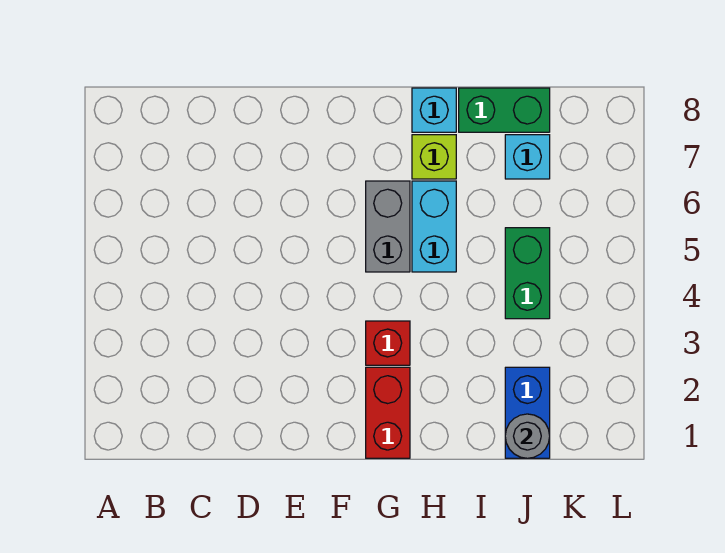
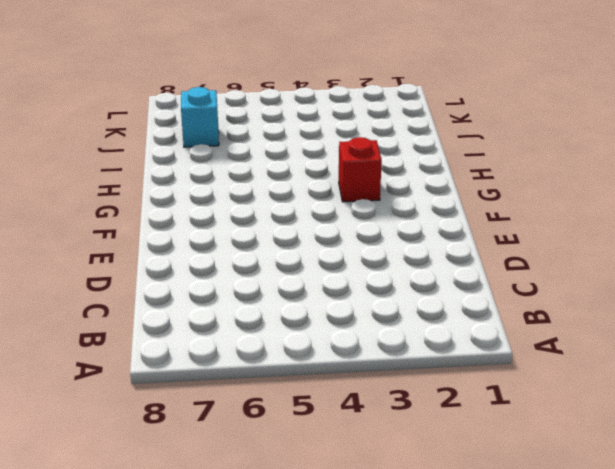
none -> red 1x2 brick [366,367,410,458]
none -> grey 1x2 brick [366,181,410,272]

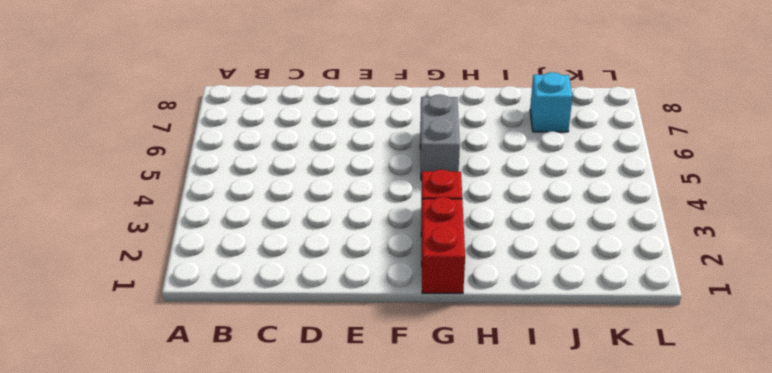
none -> cyan 1x2 brick [412,181,456,272]
none -> lime 1x1 brick [412,135,456,179]

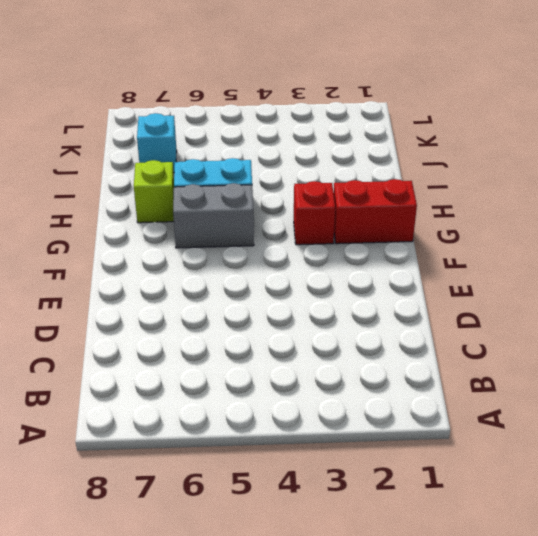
none -> cyan 1x1 brick [412,88,456,132]
none -> green 1x2 brick [459,88,550,132]

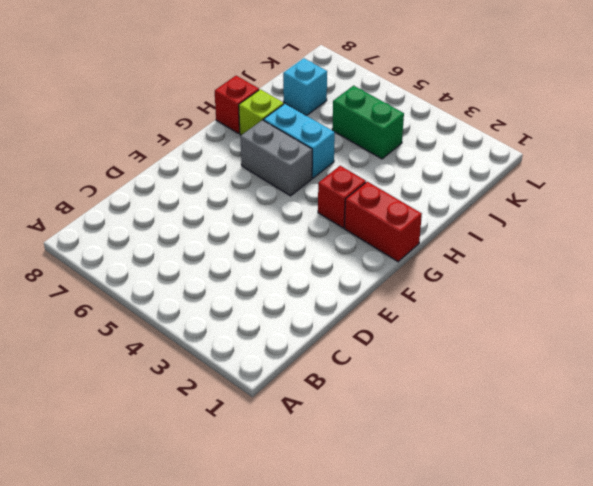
red 1x1 brick [215,76,259,133] -> cyan 1x1 brick [412,88,456,132]
none -> green 1x2 brick [459,88,550,132]
none -> blue 1x2 brick [505,367,550,458]

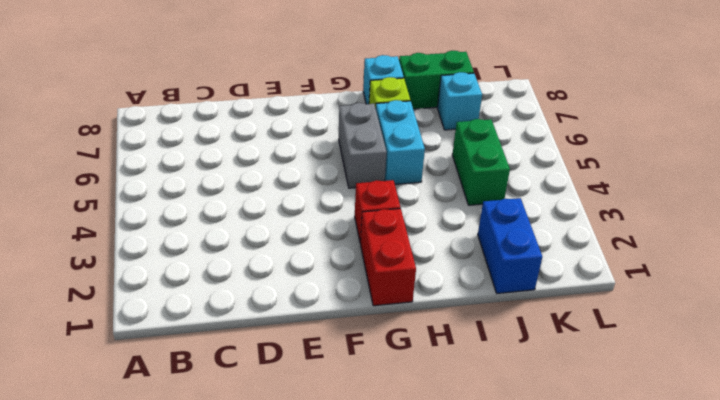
none -> grey 1x1 round brick [505,414,550,458]

